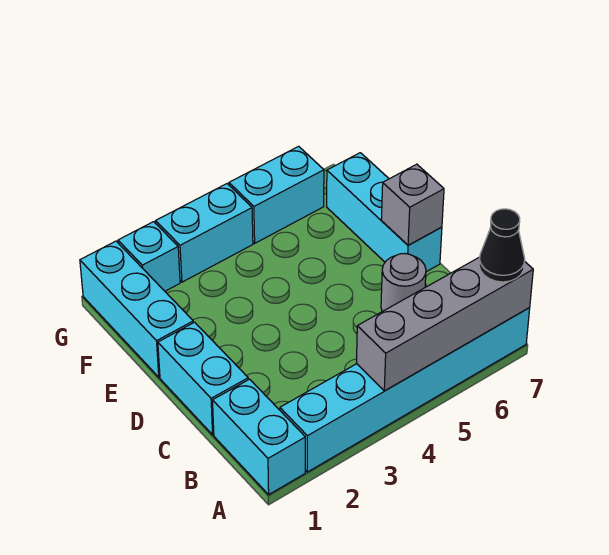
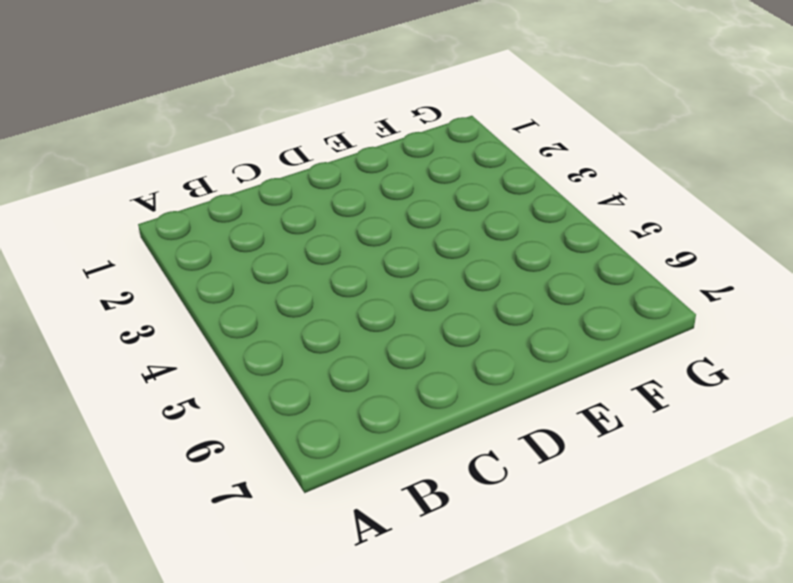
none -> cyan 1x2 brick [212,379,305,494]
none -> cyan 1x6 brick [280,308,530,472]
none -> cyan 1x2 brick [158,322,248,435]

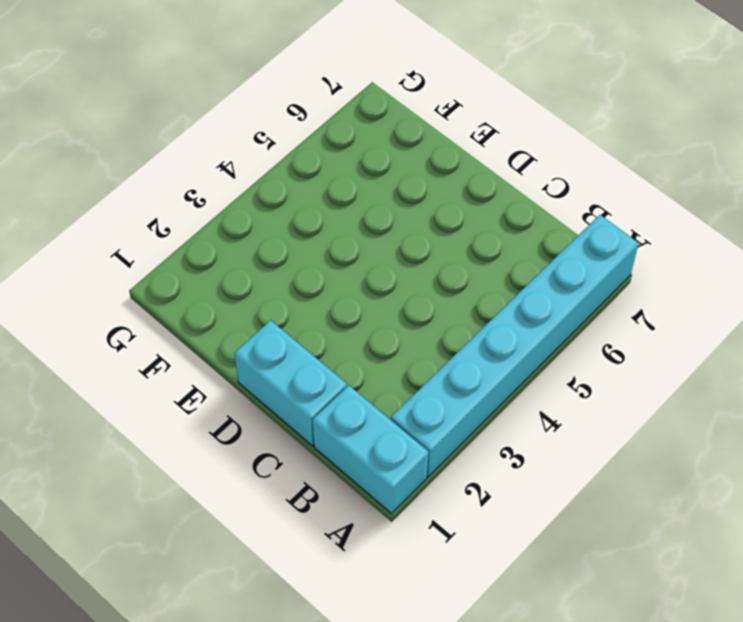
none -> grey 1x1 round brick [381,254,426,312]
none -> cyan 1x3 brick [327,153,442,272]
none -> cyan 1x3 brick [80,241,193,377]

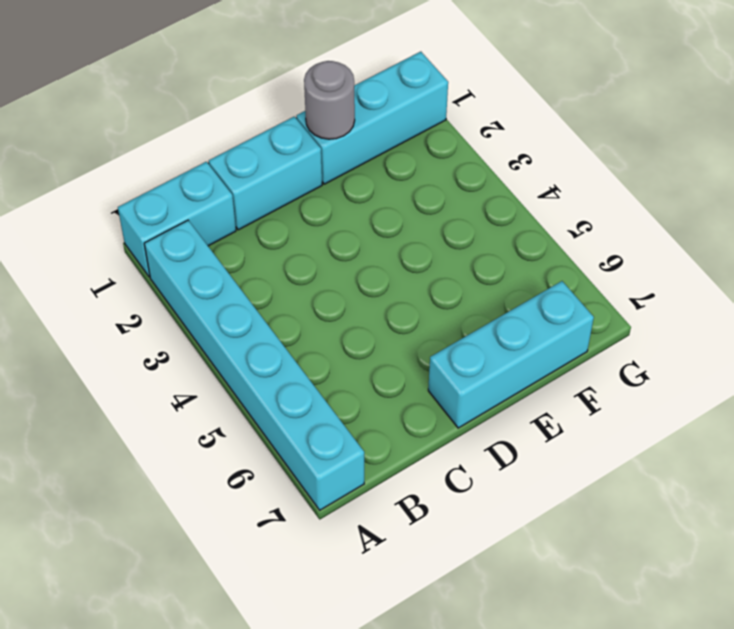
grey 1x1 round brick [304,61,355,139] -> grey 1x1 round brick moved to [381,254,426,312]
none -> cyan 1x1 brick [118,222,180,291]
none -> cyan 1x2 brick [156,184,253,282]
none -> cyan 1x2 brick [229,146,324,243]

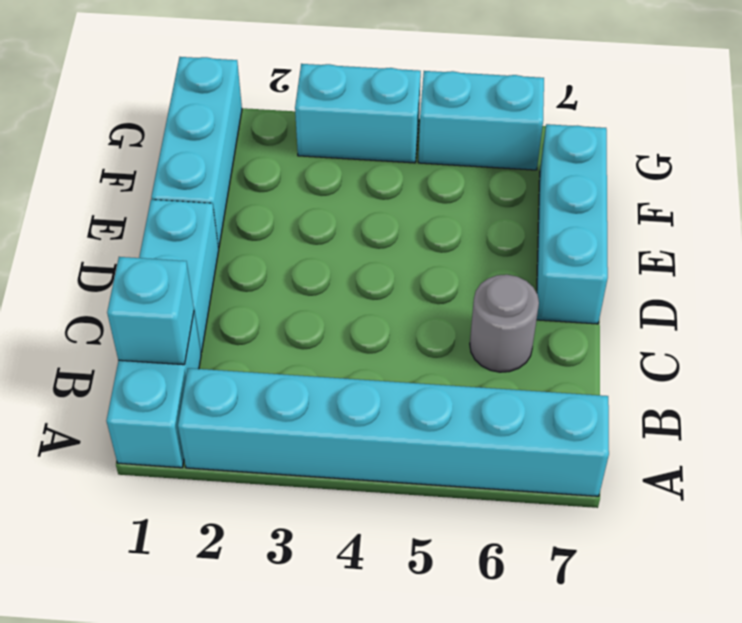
cyan 1x1 brick [107,257,194,365] -> cyan 1x1 brick moved to [118,222,180,291]
none -> grey 1x4 brick [357,257,533,391]
none -> grey 1x1 brick [381,164,444,245]
none -> black 1x1 cone [479,209,525,282]

